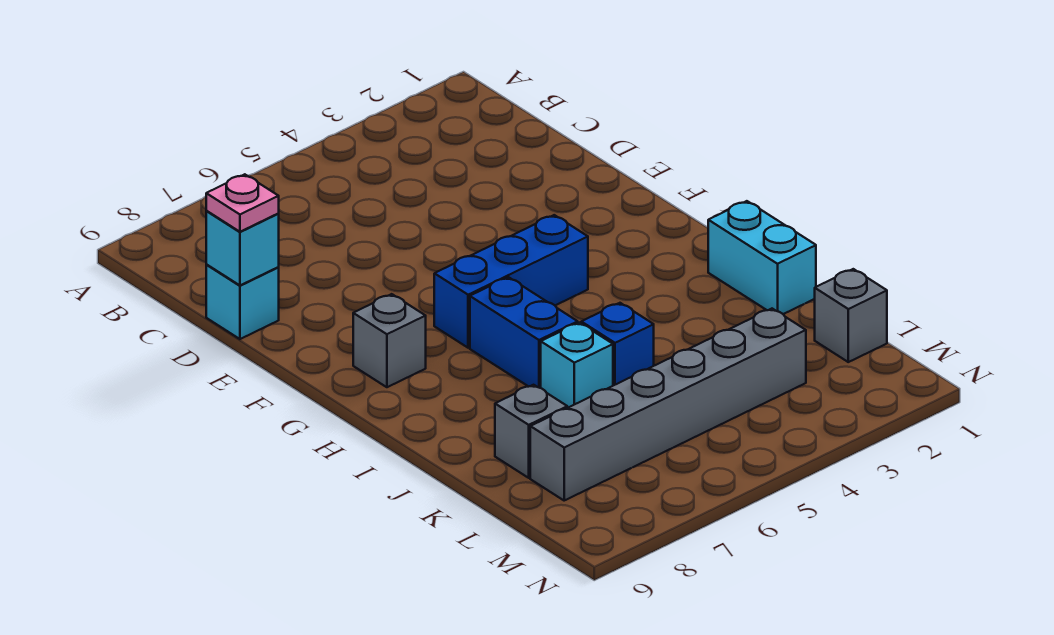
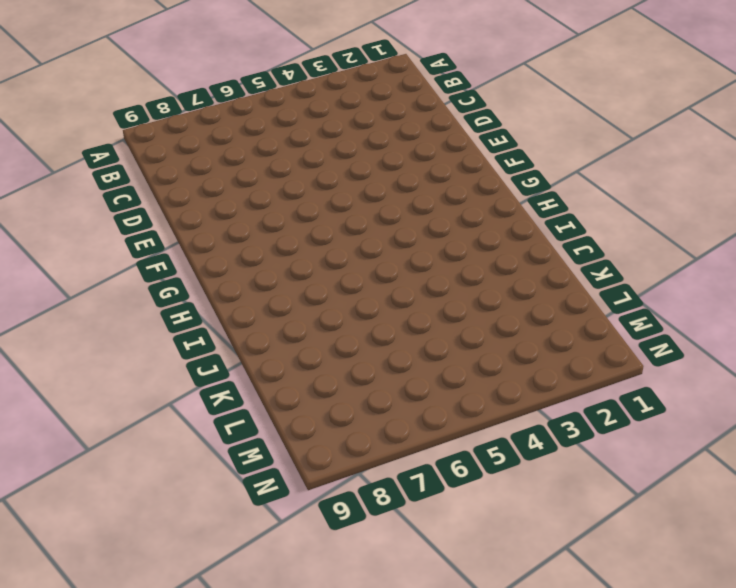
none -> cyan 1x1 brick [206,265,279,339]
none -> blue 1x3 brick [434,215,588,348]
none -> grey 1x1 brick [353,294,426,387]

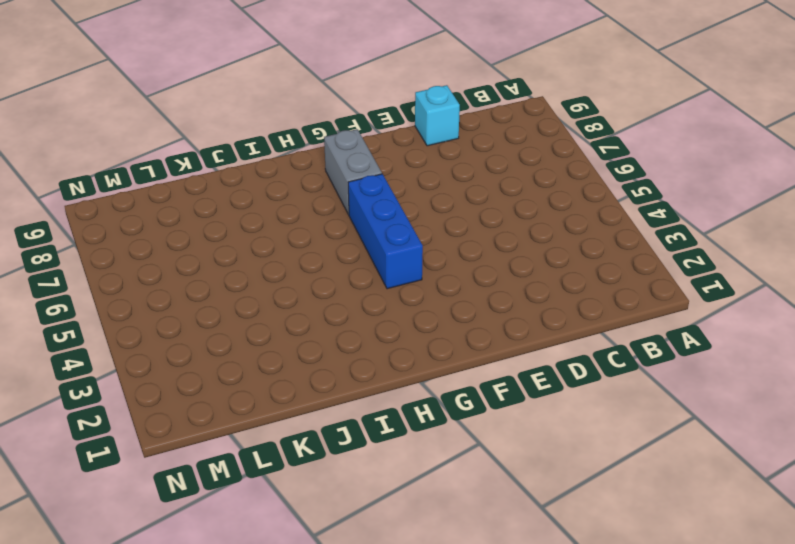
grey 1x2 brick [324,129,382,215] -> grey 1x1 brick [353,294,426,387]
none -> blue 1x2 brick [470,277,578,388]
none -> cyan 1x2 brick [708,201,816,314]
none -> blue 1x1 brick [581,303,654,386]

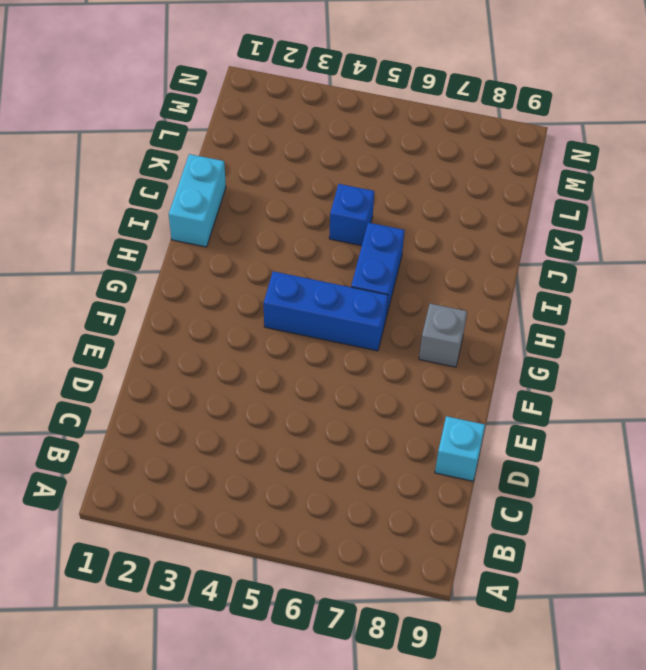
none -> cyan 1x1 brick [541,323,613,408]
none -> grey 1x1 brick [495,385,567,478]
none -> grey 1x1 brick [815,269,887,362]

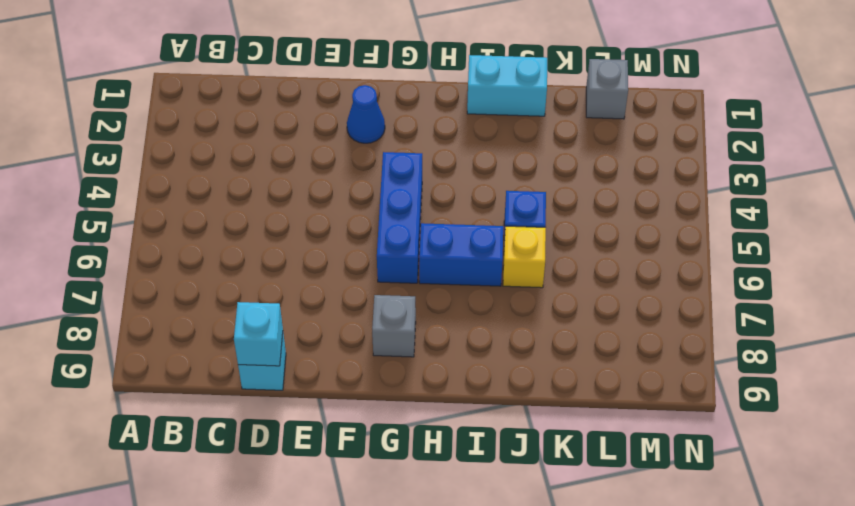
blue 1x1 cone [347,85,385,143] -> none
yellow 1x1 brick [503,226,546,288] -> cyan 1x1 brick [541,323,613,408]
none -> grey 1x1 brick [495,385,567,478]
none -> grey 1x6 brick [530,309,806,500]
none -> pink 1x1 plate [206,174,279,232]

